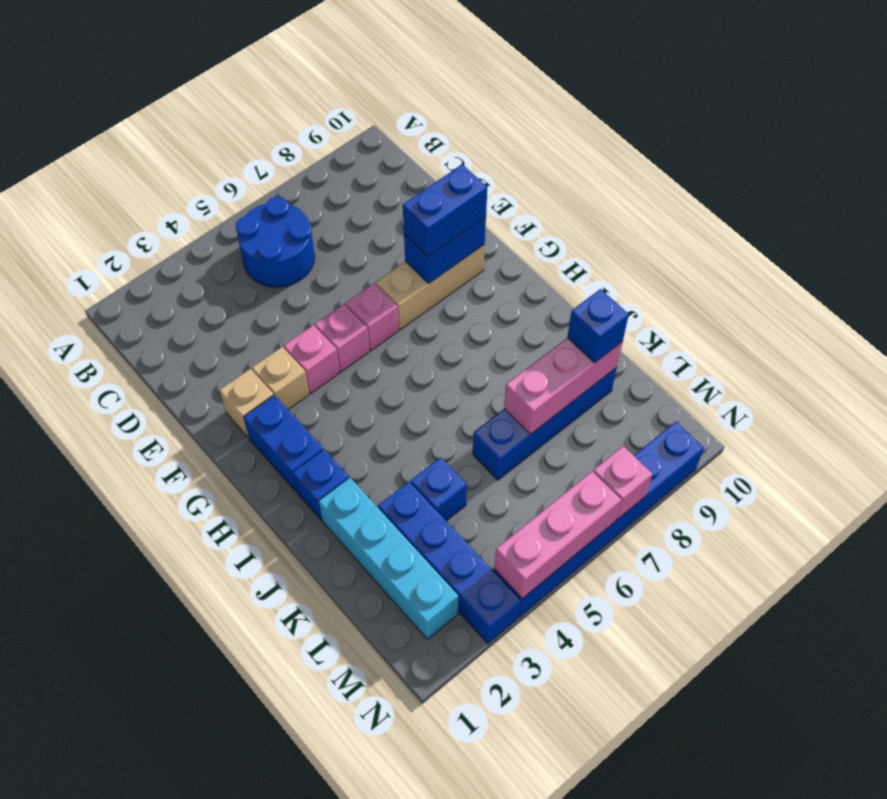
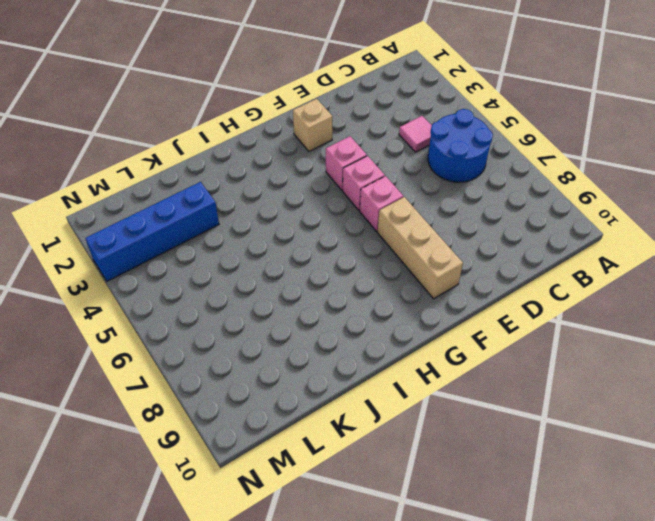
pink 1x1 tile [399,116,432,152] -> none
none -> tan 1x1 brick [252,347,309,410]
none -> blue 1x2 brick [244,395,323,492]
none -> blue 1x1 brick [293,450,349,520]

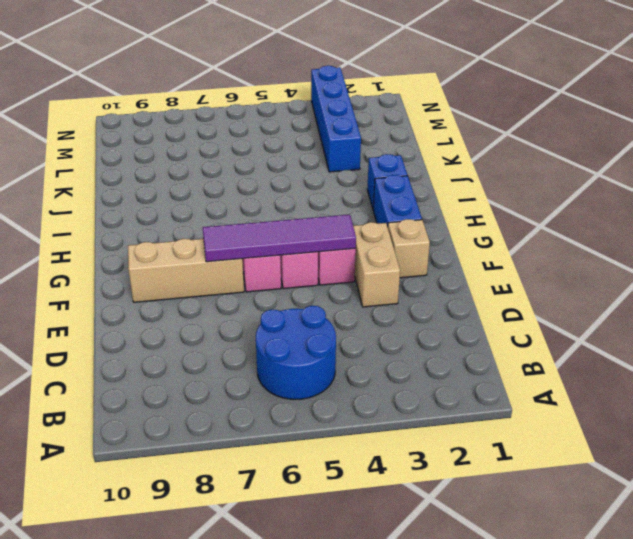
tan 1x2 brick [353,222,400,307] -> tan 1x1 brick [252,347,309,410]
purple 1x4 tile [203,214,356,262] -> none
none -> cyan 1x4 brick [319,478,459,639]
none -> blue 1x1 brick [411,457,467,521]
none -> blue 1x4 brick [473,367,617,480]

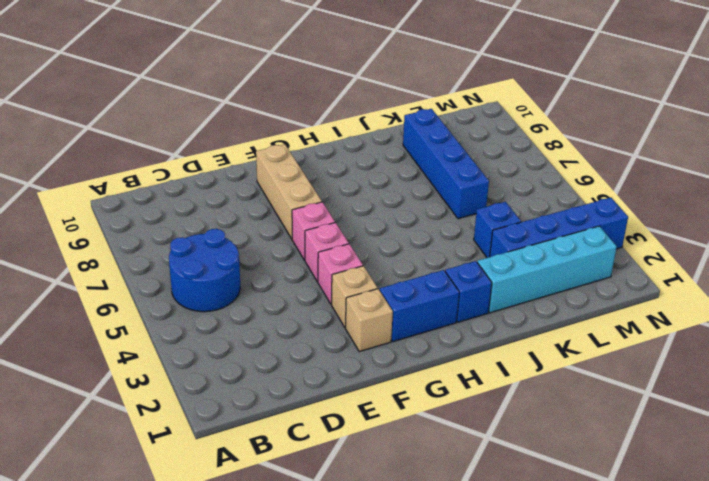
none -> blue 1x6 brick [494,422,704,617]
none -> blue 1x2 brick [404,217,486,283]
none -> pink 1x3 brick [504,338,623,434]

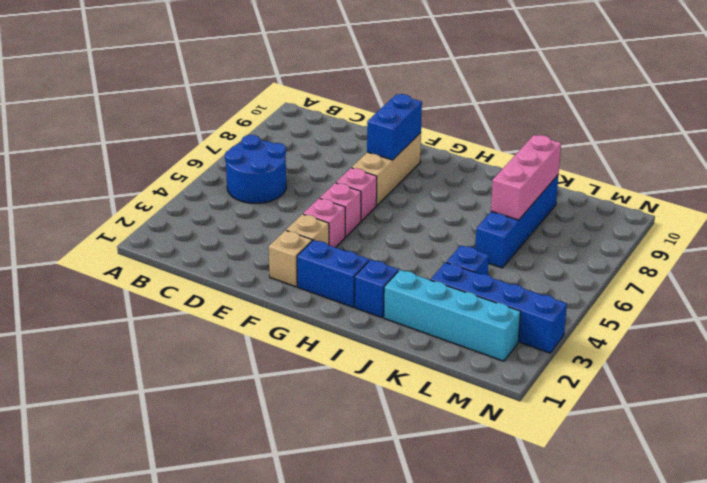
none -> blue 1x6 brick [494,422,704,617]
none -> pink 1x3 brick [494,471,621,599]
none -> pink 1x1 brick [593,446,652,520]

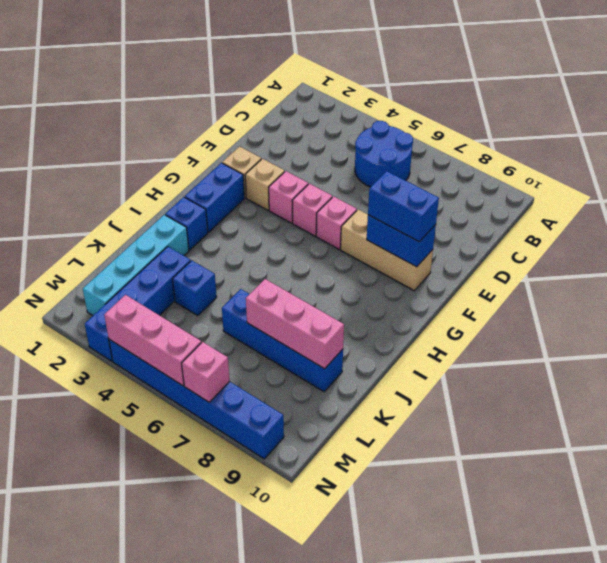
none -> blue 1x1 brick [567,289,629,363]

